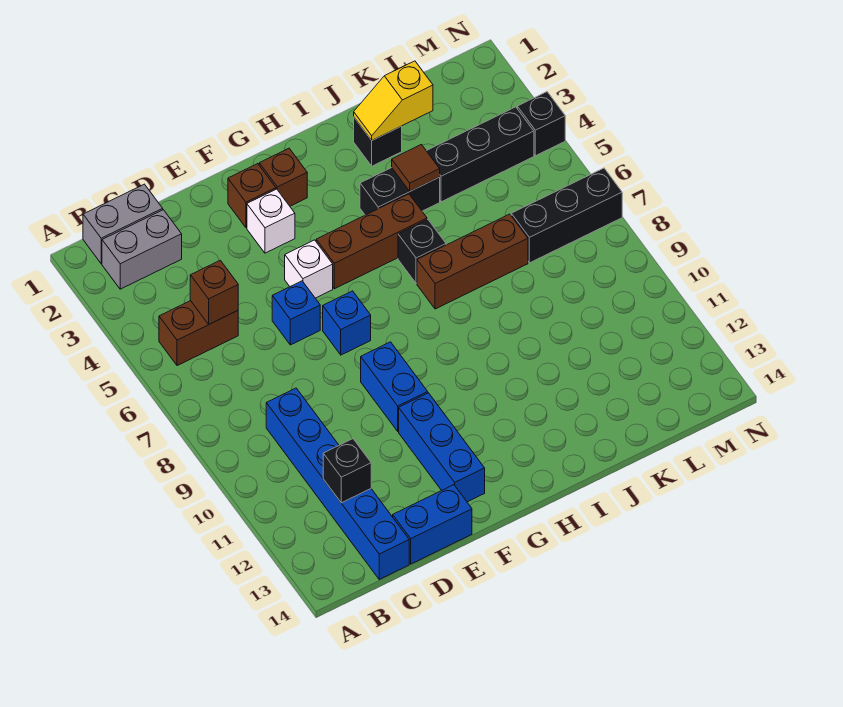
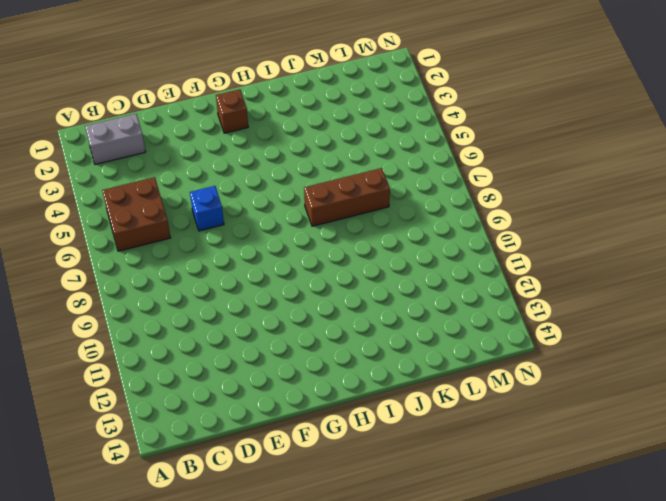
brown 2x2 brick [102,177,171,251] -> brown 1x2 brick [159,301,238,366]
none -> grey 1x2 brick [83,184,163,264]
none -> blue 1x6 brick [266,388,409,579]
none -> blue 1x2 brick [393,485,472,564]

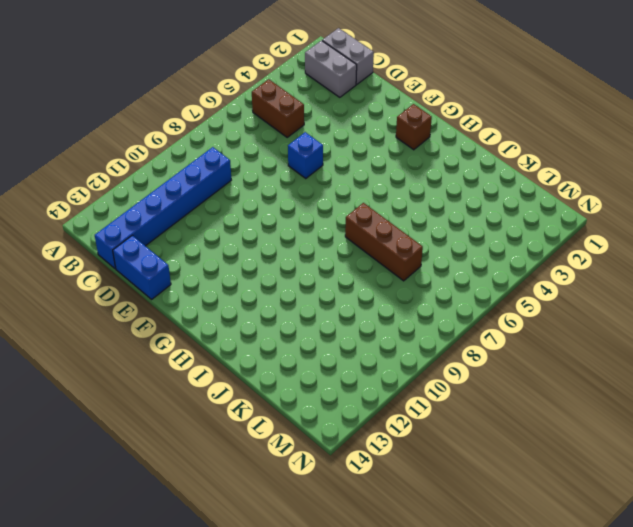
none -> brown 1x1 brick [228,164,276,228]
none -> white 1x1 brick [247,189,295,253]
none -> white 1x1 brick [285,240,333,298]

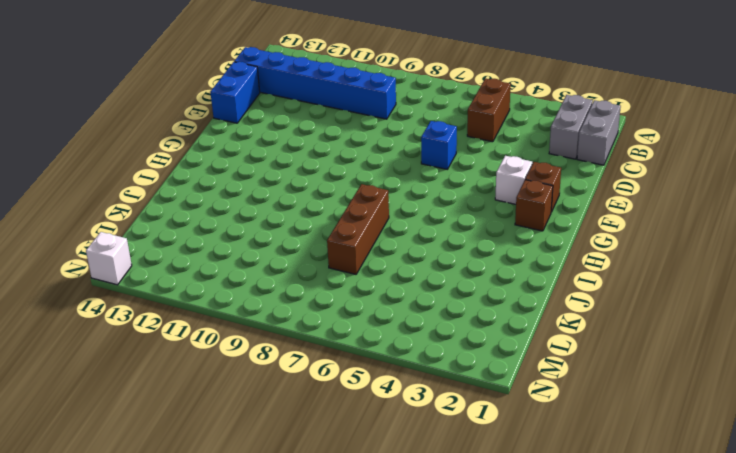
white 1x1 brick [86,232,132,285] -> white 1x1 brick moved to [285,240,333,298]
none -> blue 1x1 brick [323,291,371,355]
none -> blue 1x2 brick [361,342,428,431]
none -> blue 1x3 brick [399,393,485,502]

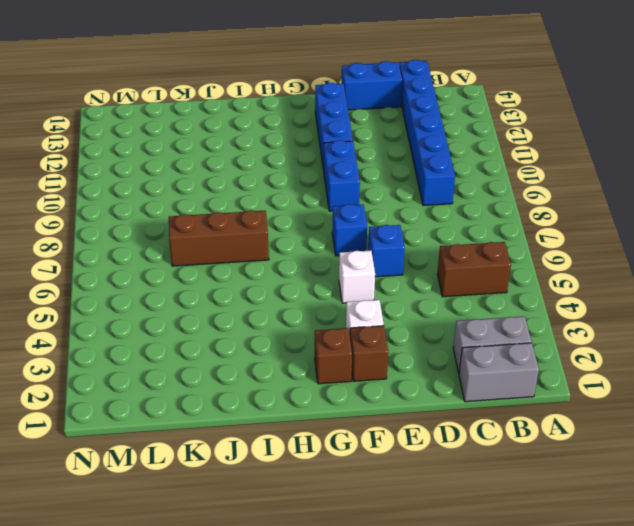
none -> brown 1x3 brick [316,194,427,289]
none -> black 1x2 brick [360,168,440,215]
none -> black 1x1 brick [398,220,446,284]

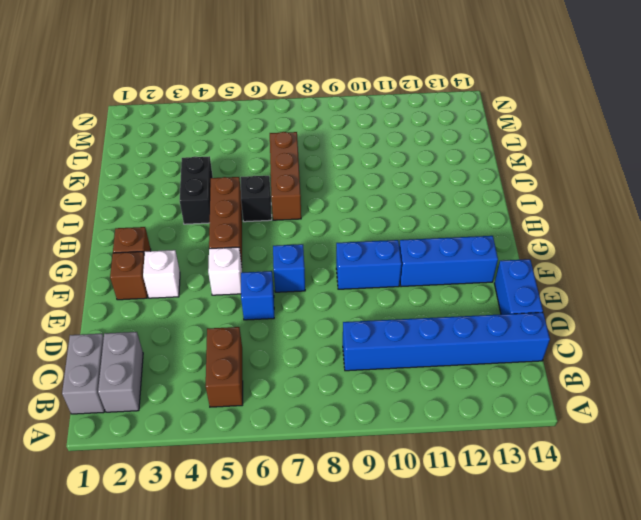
none -> black 1x1 brick [354,118,402,166]
none -> black 1x3 brick [427,107,534,202]
none -> black 1x3 brick [511,168,622,263]

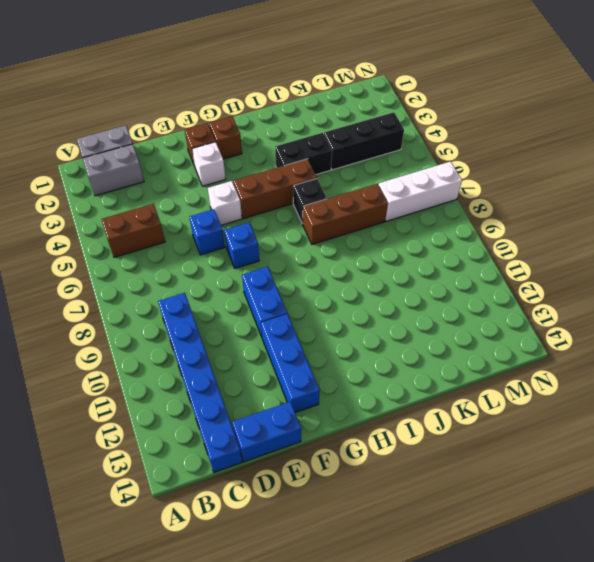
white 1x3 brick [379,162,462,221] -> black 1x3 brick [511,168,622,263]
none -> black 1x1 brick [354,118,402,166]
none -> black 1x1 brick [517,92,565,156]
none -> brown 1x1 brick [190,260,238,324]

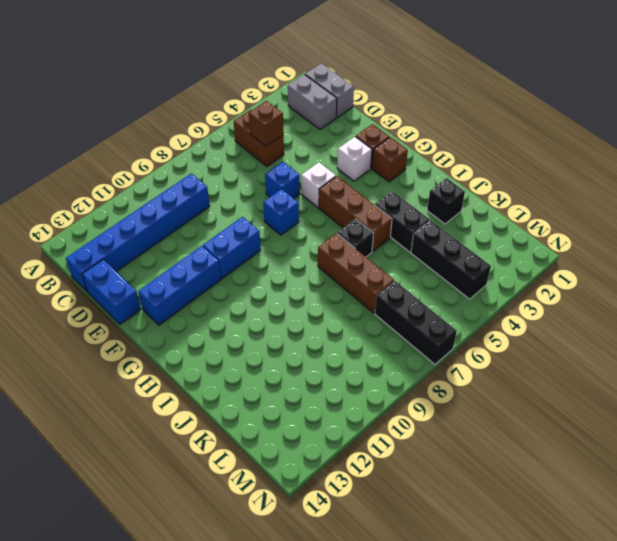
none -> black 1x1 brick [517,92,565,156]
none -> black 1x1 brick [323,439,371,503]
none -> yellow 1x2 slope [354,61,433,140]

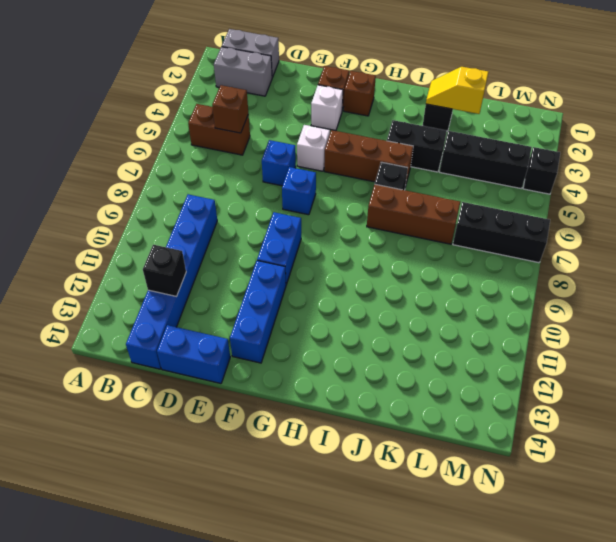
none -> brown 1x1 tile [392,145,440,191]

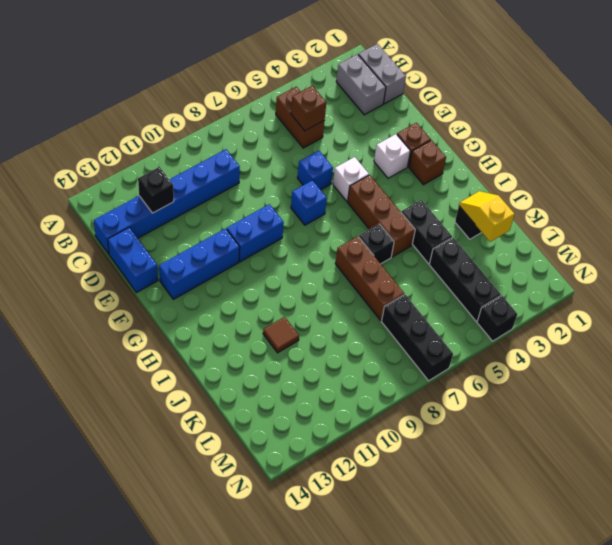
brown 1x1 tile [263,317,299,353] -> brown 1x1 tile moved to [392,145,440,191]

